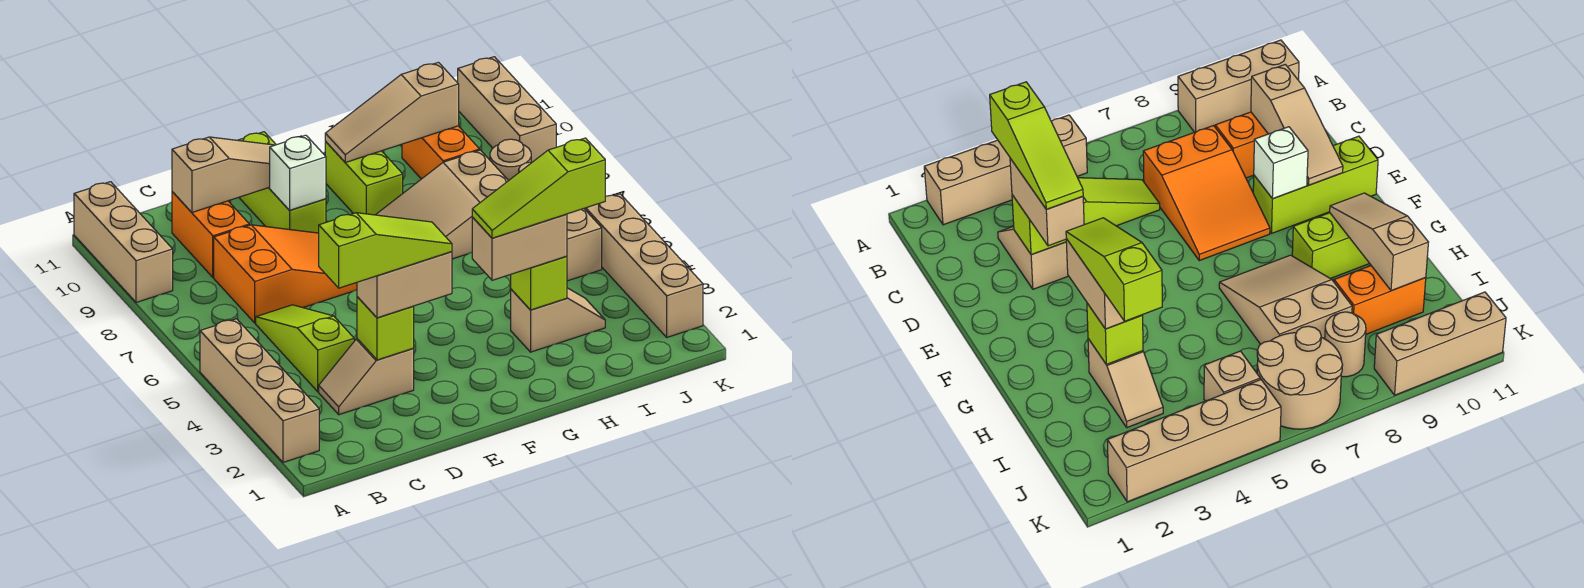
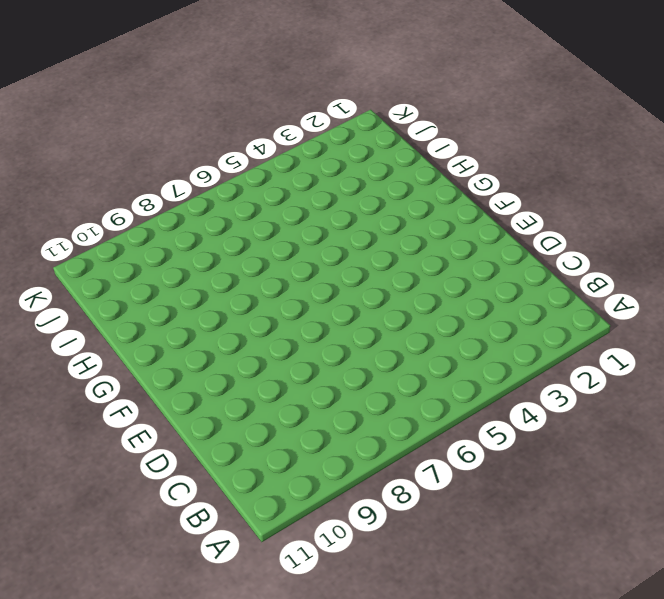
none -> tan 1x4 brick [200,319,319,462]
none -> tan 1x3 brick [74,182,173,303]
none -> tan 1x2 slope [319,339,414,415]

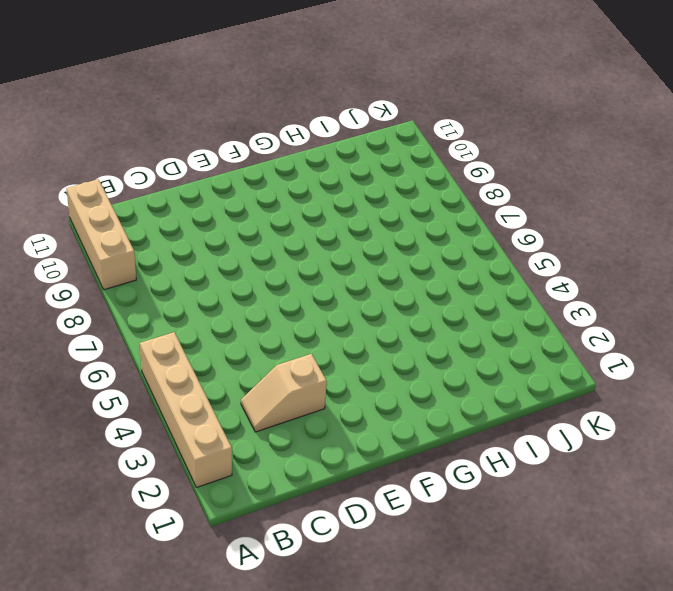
none -> lime 1x3 slope [256,305,354,392]
none -> orange 2x3 slope [214,225,357,323]
none -> orange 1x2 brick [172,192,249,277]

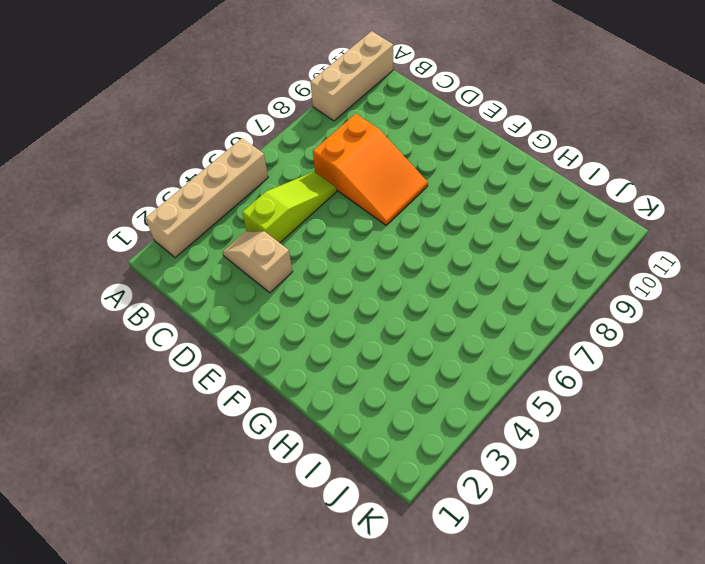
none -> orange 1x2 brick [172,192,249,277]
none -> lime 1x3 brick [238,132,326,233]
none -> tan 2x3 slope [376,150,508,259]

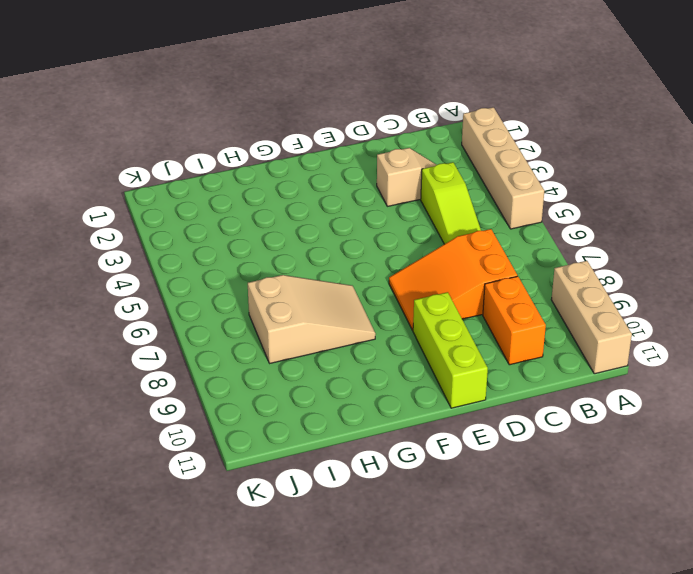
none -> lime 1x2 brick [325,142,403,215]
none -> tan 1x2 slope [511,288,605,352]
none -> orange 1x2 brick [402,126,480,179]

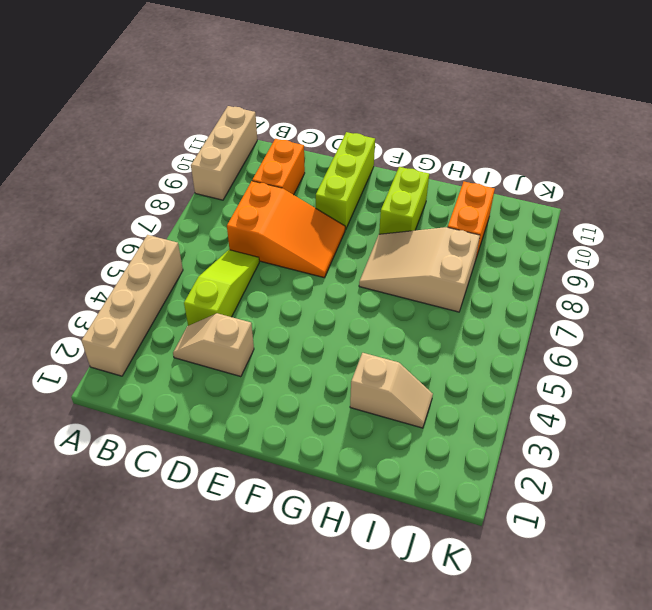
none -> tan 1x1 brick [567,209,602,281]
none -> tan 2x2 round brick [1257,326,1343,429]
none -> tan 1x1 round brick [490,139,531,181]

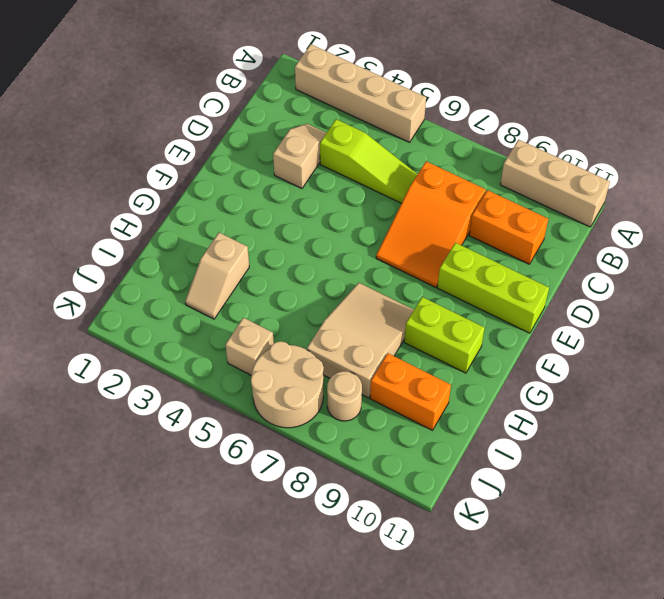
none -> tan 1x4 brick [584,194,703,337]
none -> tan 1x3 brick [458,57,556,162]
none -> tan 1x3 slope [172,137,274,212]

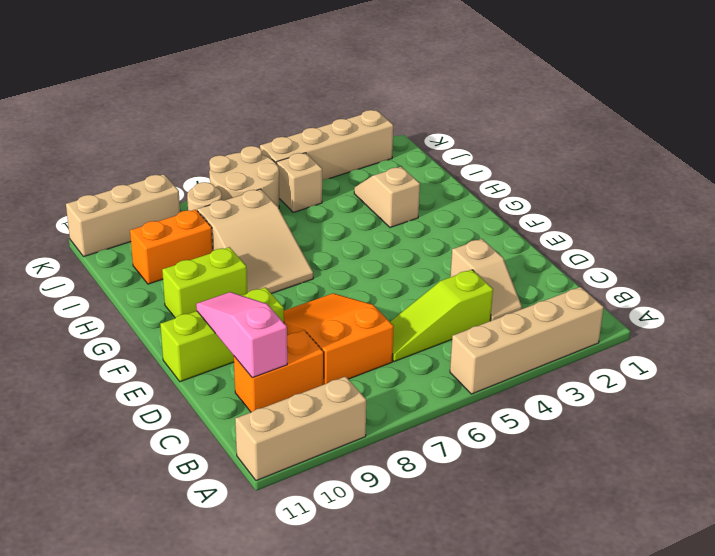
pink 1x3 slope [196,292,287,378] -> tan 1x3 slope [172,137,274,212]
none -> lime 1x1 brick [357,297,414,360]
none -> white 1x1 brick [270,135,326,210]
none -> tan 1x3 slope [325,62,459,162]

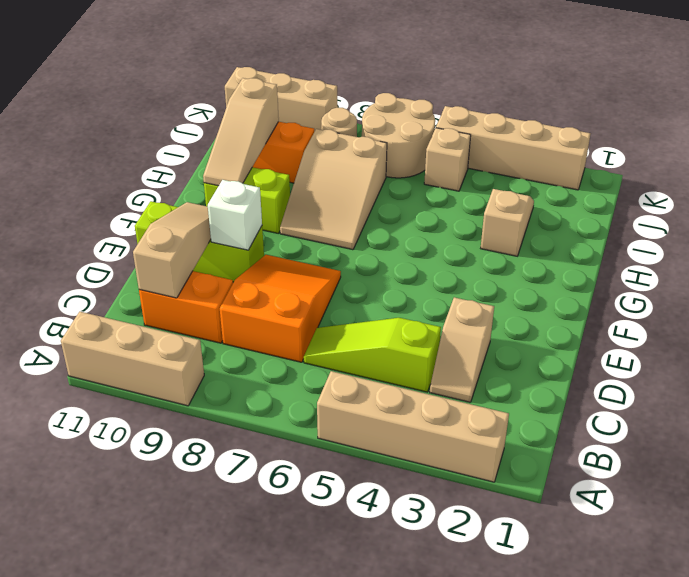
none -> lime 1x1 brick [357,297,414,360]
none -> lime 1x1 brick [511,256,567,310]
none -> tan 1x2 brick [357,252,452,318]

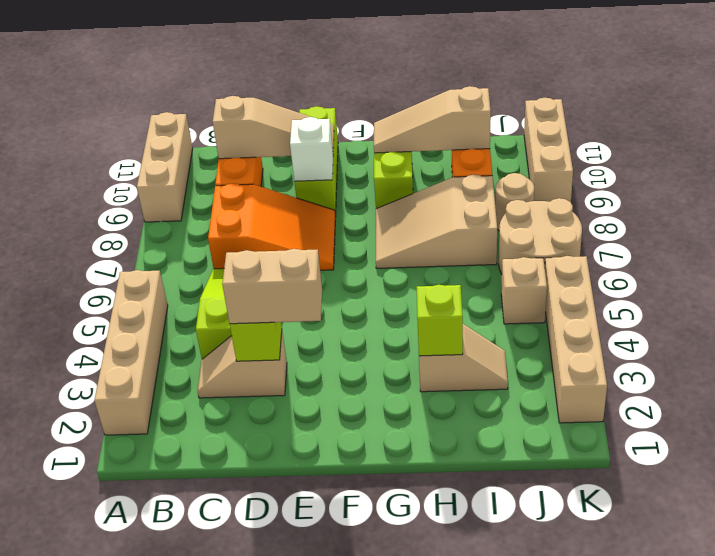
none -> tan 1x2 brick [472,214,567,280]
none -> lime 1x3 slope [319,213,452,288]
none -> lime 1x3 slope [472,138,605,238]

